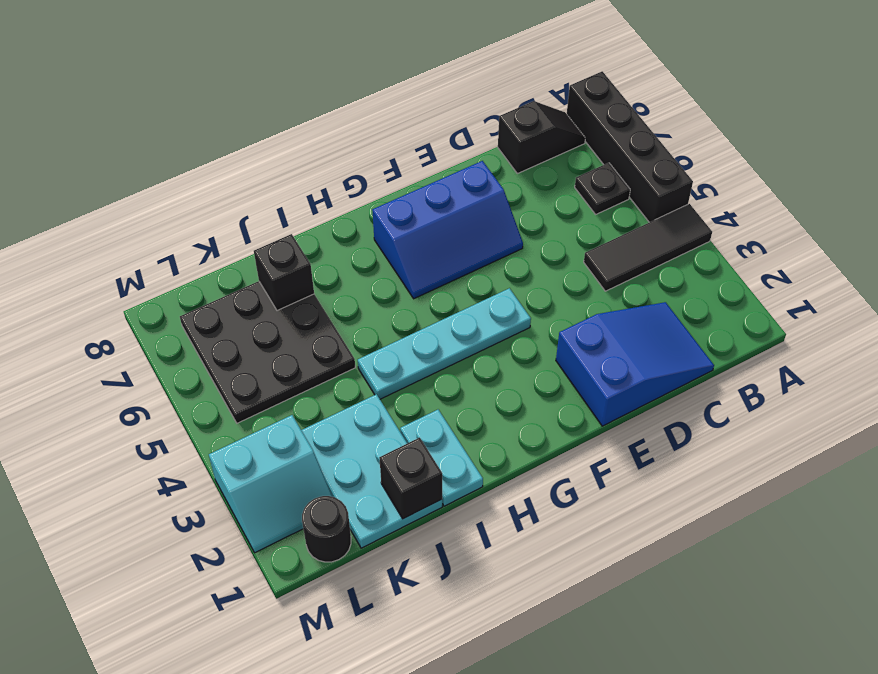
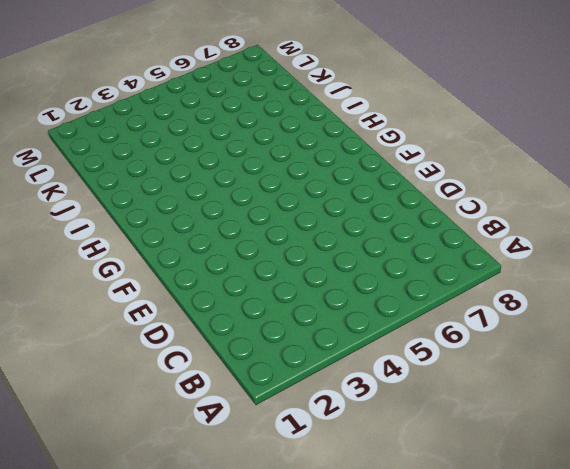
none -> black 1x3 tile [584,204,712,291]
none -> black 1x4 brick [567,71,693,222]
none -> black 1x1 plate [575,163,630,214]

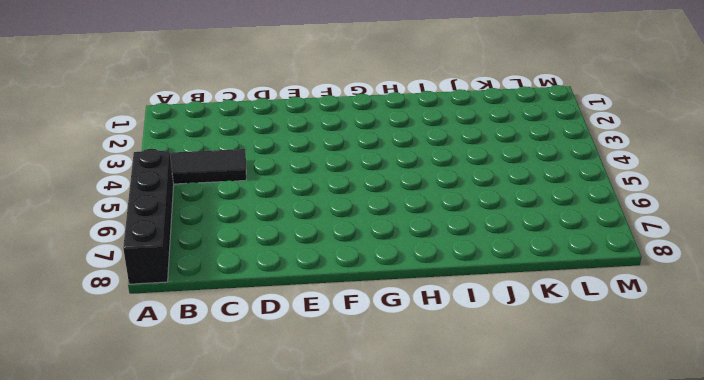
none -> black 1x1 plate [575,163,630,214]
none -> black 1x2 slope [498,101,585,174]
none -> blue 2x3 slope [556,302,714,426]

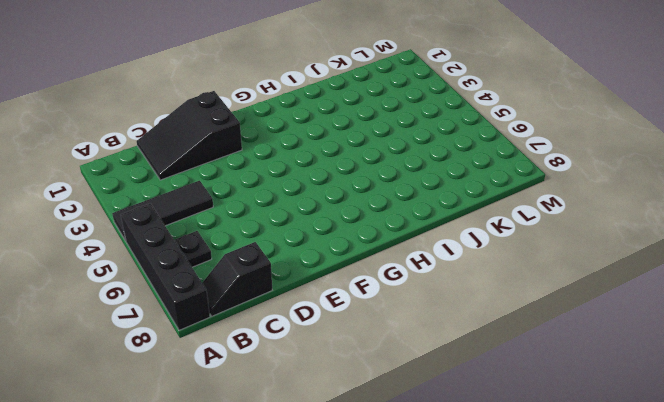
black 2x3 slope [137,91,242,180] -> blue 2x3 slope [556,302,714,426]
none -> blue 2x3 slope [372,161,523,299]
none -> cyan 1x4 plate [358,288,531,399]
none -> cyan 1x2 plate [400,410,483,506]

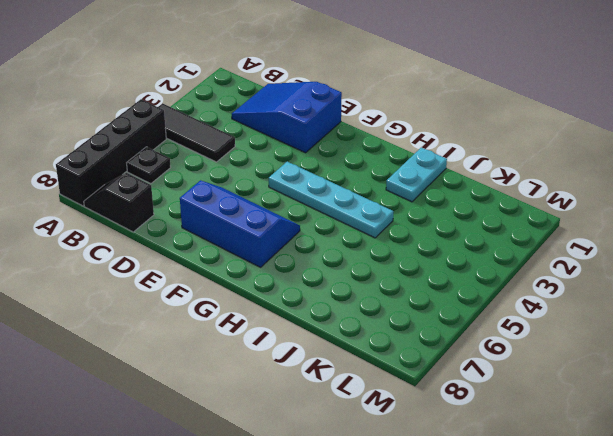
none -> cyan 2x3 plate [301,394,442,548]
none -> black 3x3 plate [180,281,355,423]
none -> black 1x1 round brick [302,496,351,562]

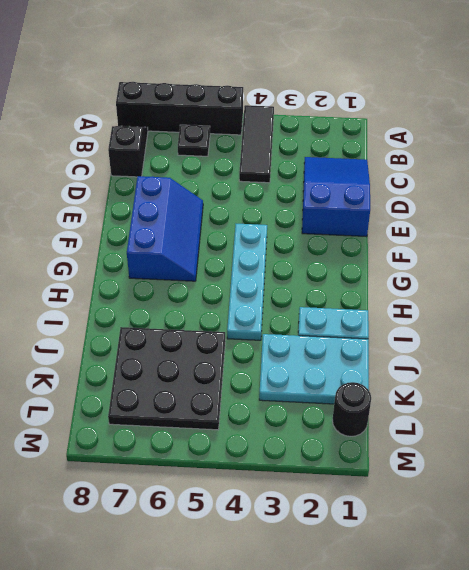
none -> cyan 2x2 slope [209,415,332,553]
none -> black 1x1 brick [379,438,442,519]
none -> black 1x1 brick [254,234,314,311]

